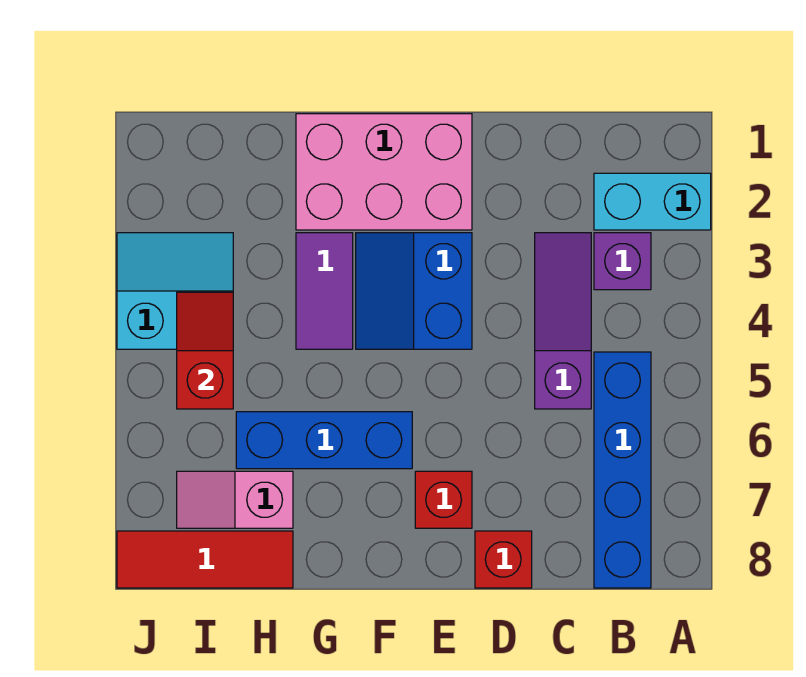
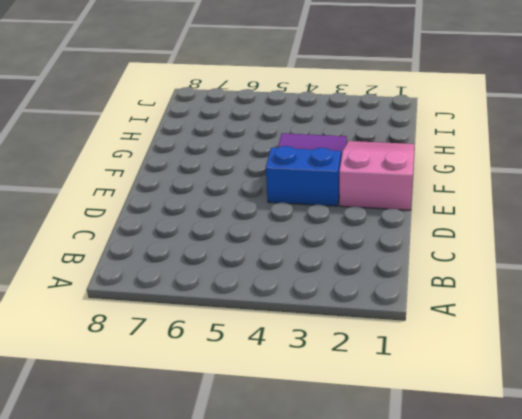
pink 2x3 slope [339,141,414,210] -> pink 2x3 brick [296,114,472,230]
none -> cyan 1x2 brick [594,173,711,230]
none -> purple 1x1 brick [594,233,651,290]
none -> blue 1x4 brick [594,352,651,588]

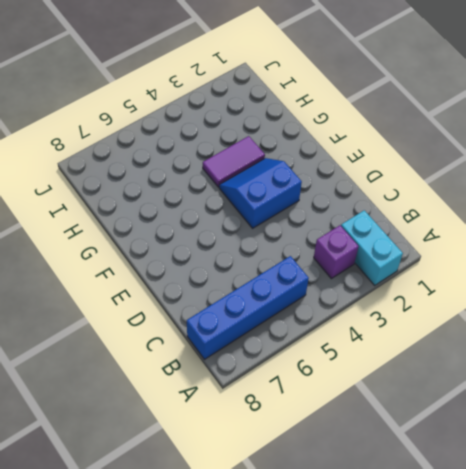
none -> purple 1x3 slope [535,233,591,409]
none -> red 1x1 brick [475,531,532,588]
none -> pink 2x3 brick [296,114,472,230]

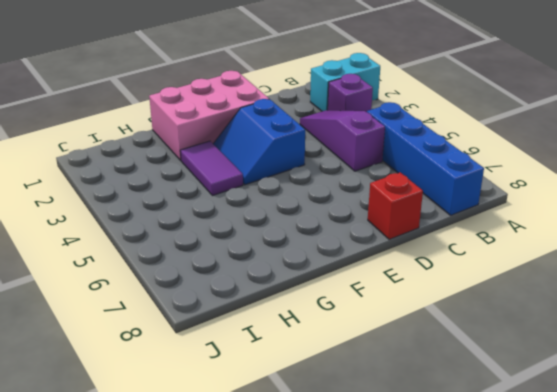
none -> red 1x1 brick [415,471,472,528]
none -> blue 1x3 brick [236,412,412,469]
none -> pink 1x2 slope [177,471,293,528]

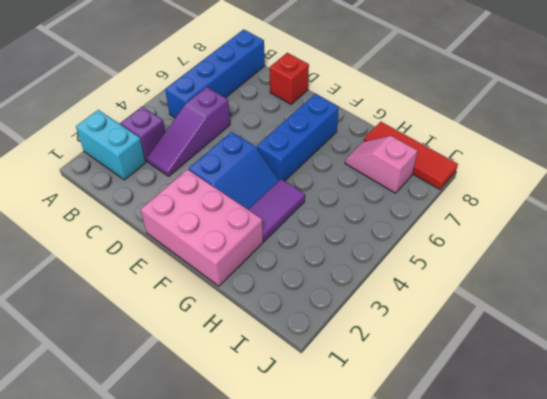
blue 1x3 brick [257,94,339,181] -> blue 1x3 brick turned to [236,412,412,469]
pink 1x2 slope [345,136,418,193] -> pink 1x2 slope turned to [177,471,293,528]
none -> red 1x1 brick [415,471,472,528]
none -> cyan 2x2 slope [117,233,233,349]
none -> red 1x2 slope [177,292,233,409]

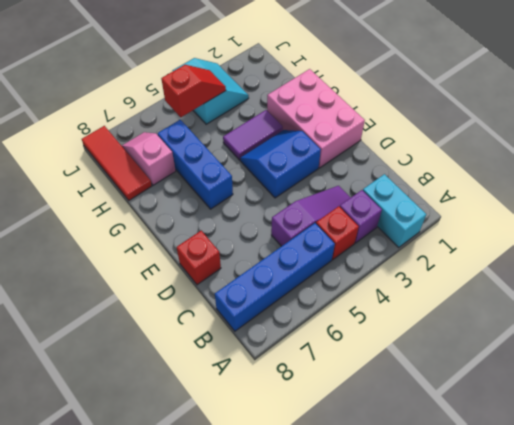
red 1x1 brick [316,206,359,260] -> red 1x1 brick moved to [415,471,472,528]

